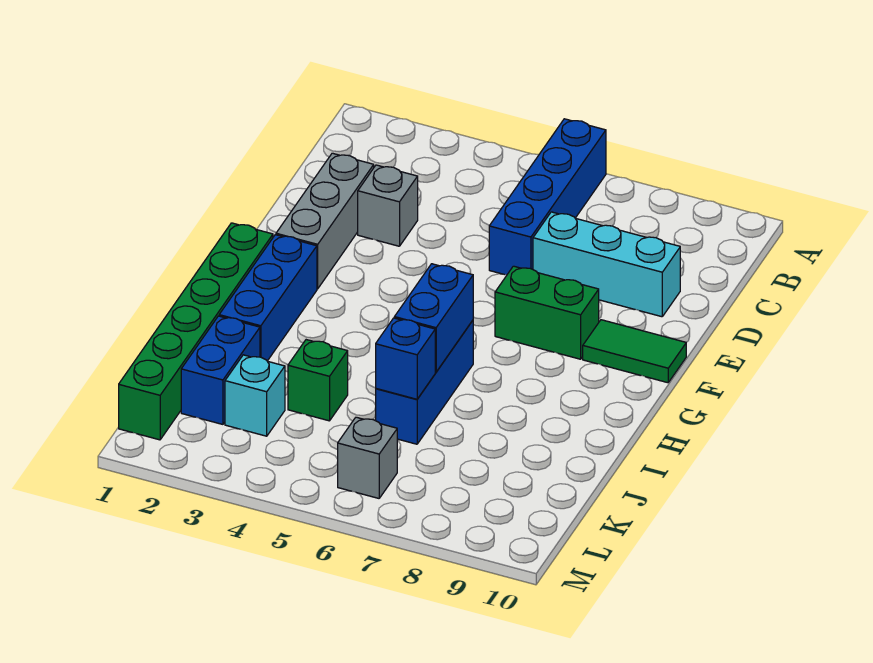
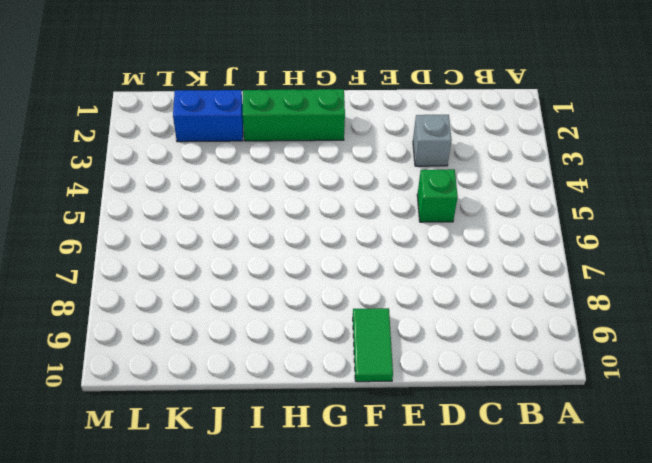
green 1x1 brick [417,169,458,222] -> green 1x1 brick moved to [288,340,348,421]
green 1x3 brick [243,89,345,141] -> blue 1x3 brick [219,235,317,361]
none -> blue 1x4 brick [489,119,606,275]
none -> grey 1x3 brick [276,153,374,289]
none -> cyan 1x3 brick [533,212,680,317]

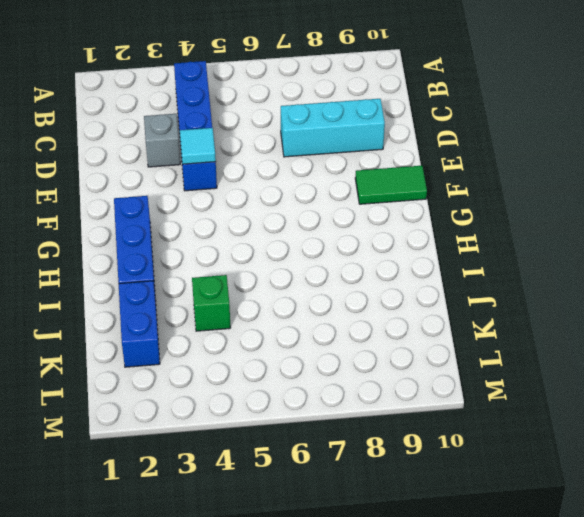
blue 1x4 brick [174,61,217,191] -> blue 1x4 brick moved to [489,119,606,275]
cyan 1x1 tile [180,128,216,164] -> none
none -> grey 1x3 brick [276,153,374,289]
none -> green 1x2 brick [495,266,599,359]
none -> green 1x6 brick [119,223,273,440]

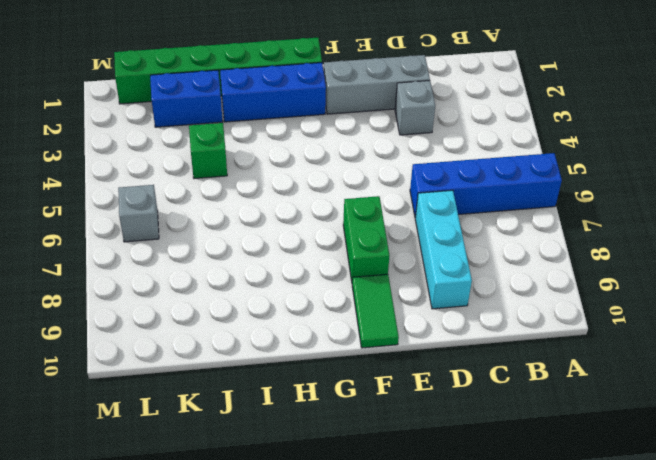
none -> blue 1x3 brick [376,320,473,444]
none -> cyan 1x1 brick [225,355,285,436]
none -> blue 1x2 brick [394,264,473,372]

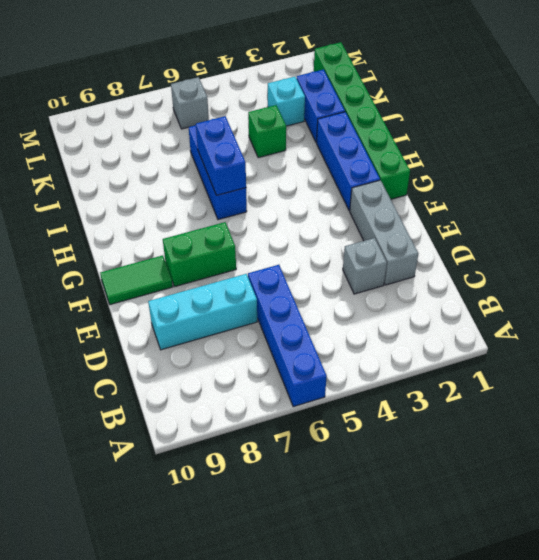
none -> blue 1x1 brick [376,318,435,399]

